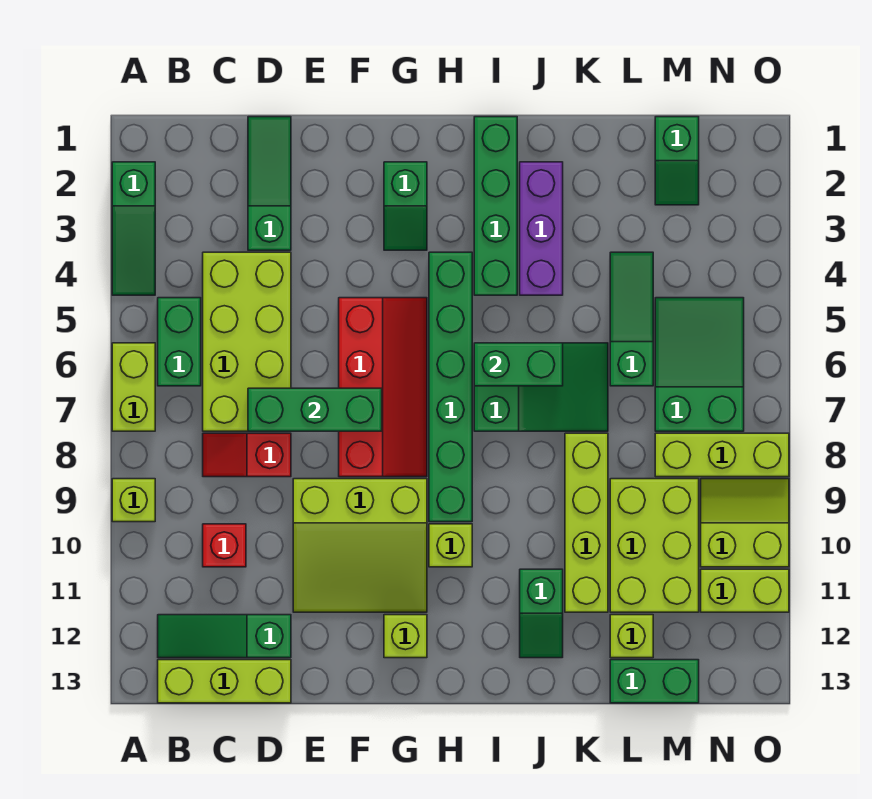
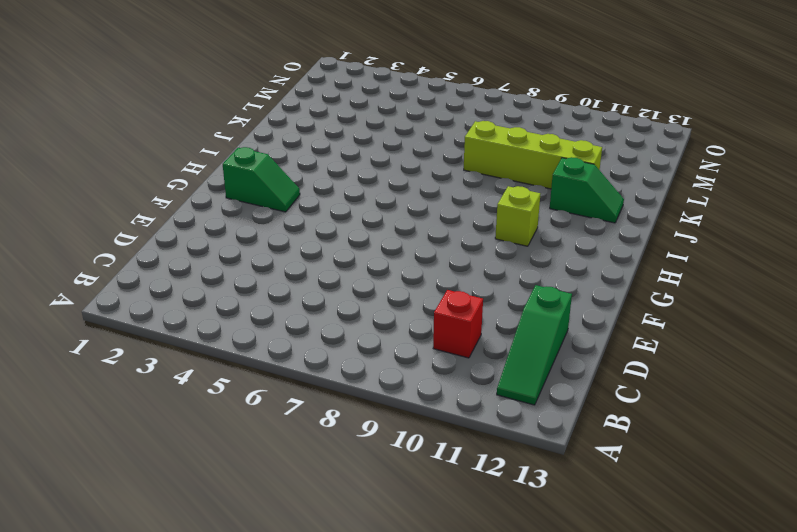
none -> green 1x3 slope [112,162,155,295]
none -> lime 1x2 brick [112,343,155,431]
none -> lime 1x1 brick [112,479,155,522]
none -> green 1x2 brick [158,298,201,386]

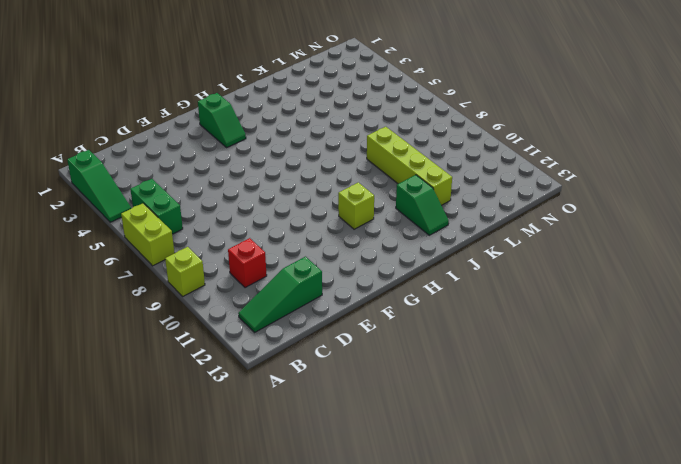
none -> lime 1x3 brick [158,660,291,703]
none -> lime 2x4 brick [203,252,291,431]
none -> red 1x2 slope [203,433,291,477]
none -> green 1x3 slope [248,117,291,250]

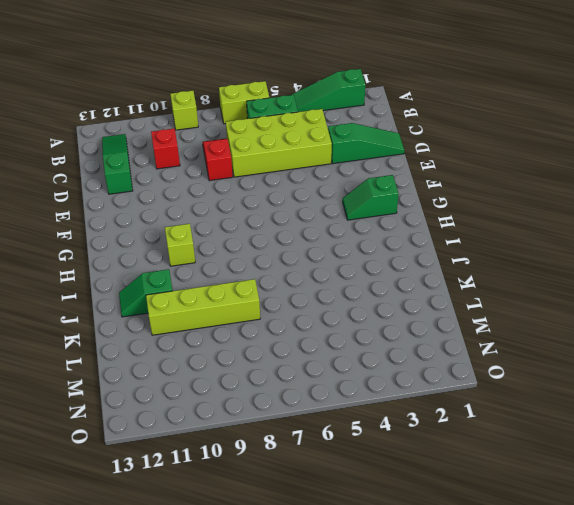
none -> lime 1x3 brick [158,660,291,703]
none -> lime 3x3 slope [293,479,427,612]
none -> red 2x4 slope [339,298,427,477]
none -> lime 1x1 brick [384,615,427,658]

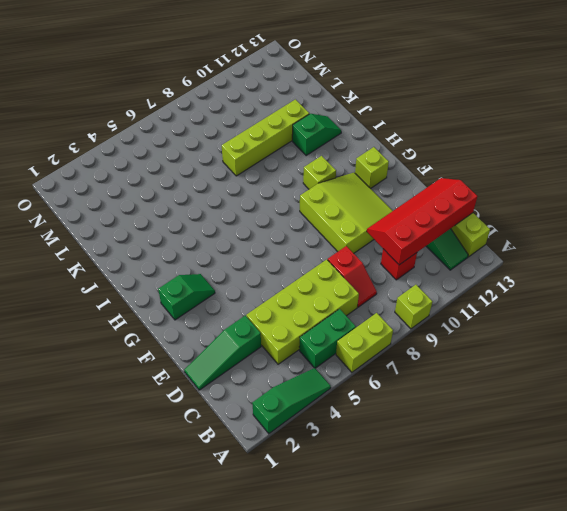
red 2x4 slope [367,178,477,265] -> red 2x4 slope moved to [339,298,427,477]
none -> green 1x6 brick [429,252,472,522]
none -> green 1x4 brick [474,117,517,295]
none -> green 2x3 slope [474,343,608,431]
none -> purple 1x3 brick [520,162,563,295]

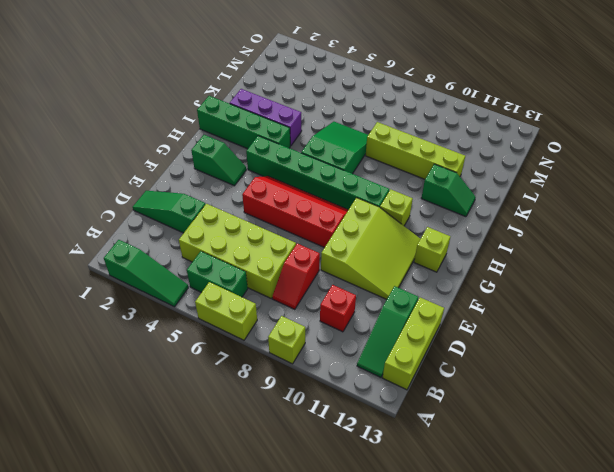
none -> green 1x3 slope [610,252,653,386]
none -> lime 2x3 brick [610,479,699,612]
none -> lime 1x1 brick [610,615,653,658]
none -> green 1x2 brick [610,660,699,703]

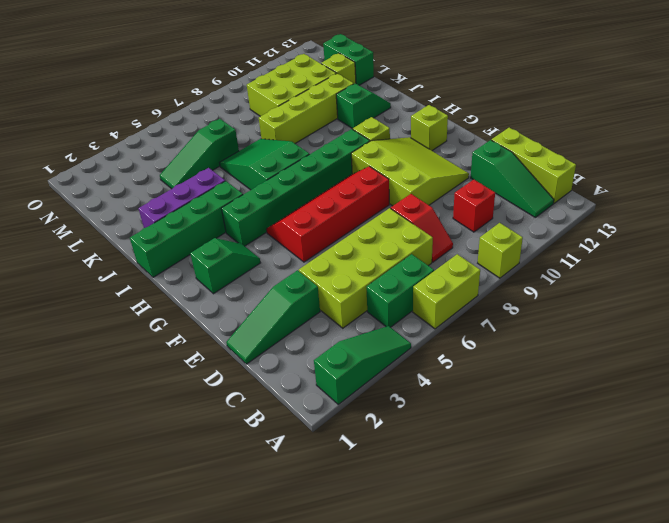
none -> green 1x2 slope [655,117,699,205]
none -> green 2x3 slope [655,298,744,431]
none -> lime 1x3 brick [655,433,789,477]
none -> lime 2x2 slope [701,479,789,567]

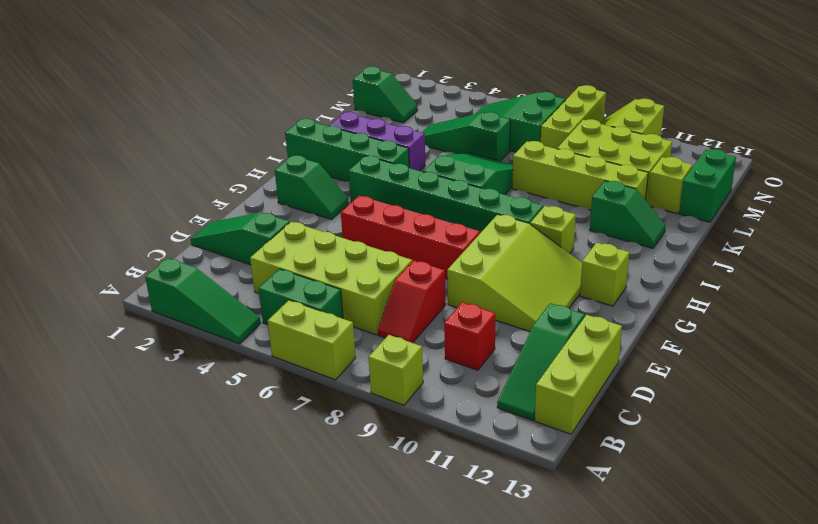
none -> lime 1x2 brick [701,569,789,612]
none -> green 1x3 brick [248,388,382,431]
none -> green 1x2 brick [474,343,563,386]

